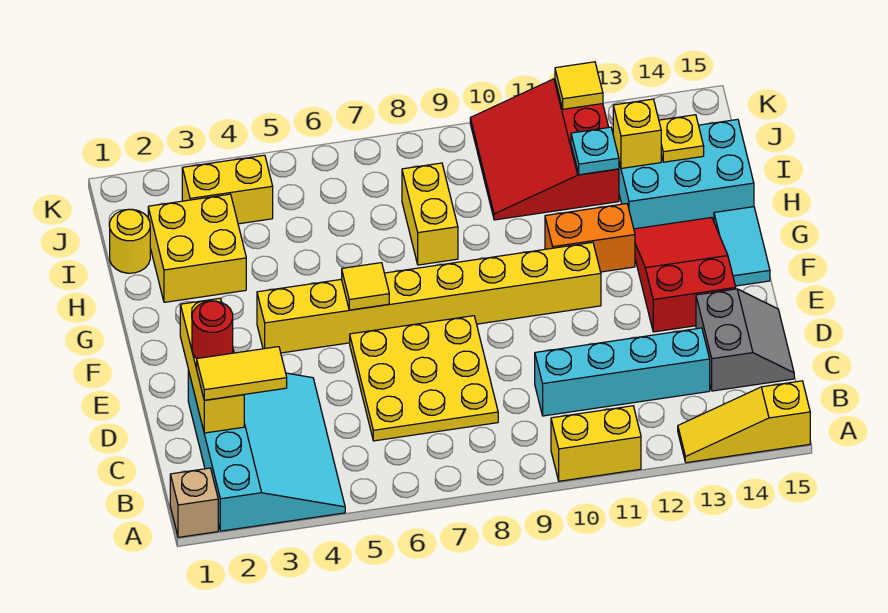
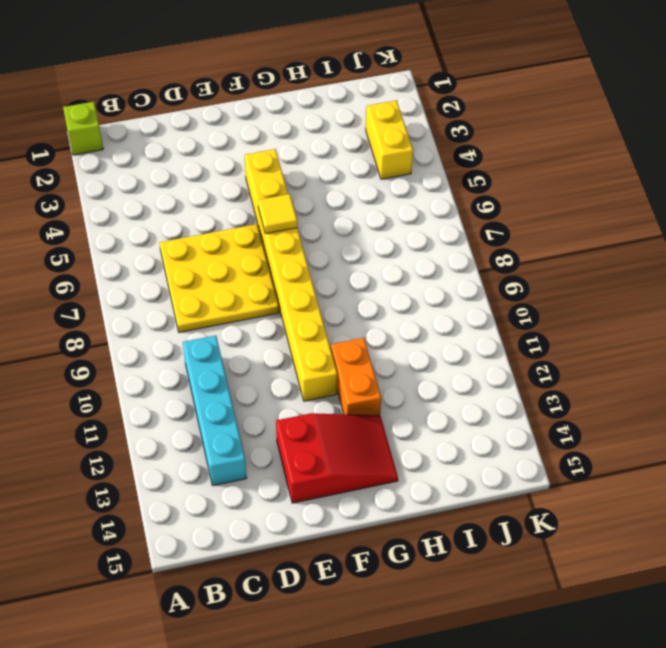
lime 1x1 brick [63,102,103,155] -> tan 1x1 brick [170,468,218,537]
none -> cyan 3x4 slope [188,370,345,531]
none -> yellow 1x2 brick [551,406,641,481]
none -> yellow 1x3 slope [678,381,810,463]

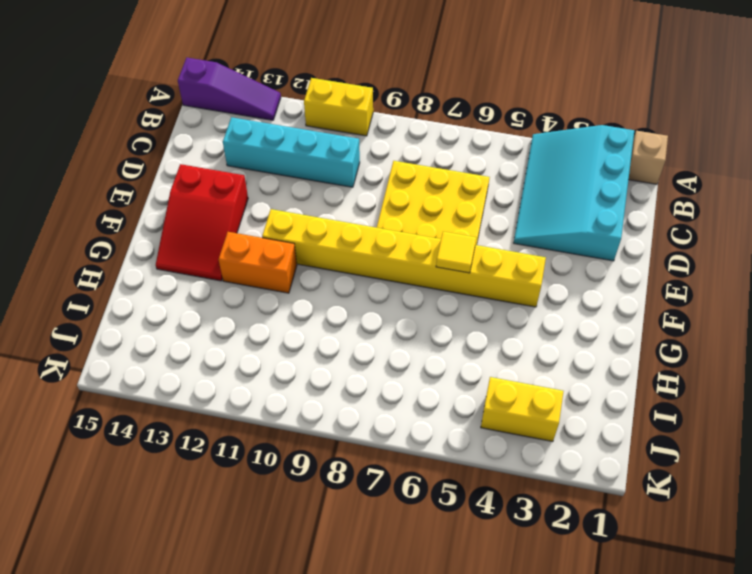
purple 1x3 slope [178,58,281,120] -> yellow 1x3 slope [678,381,810,463]
none -> grey 2x2 slope [696,289,794,391]
none -> cyan 1x2 tile [714,207,770,286]
none -> yellow 2x2 brick [148,194,246,302]

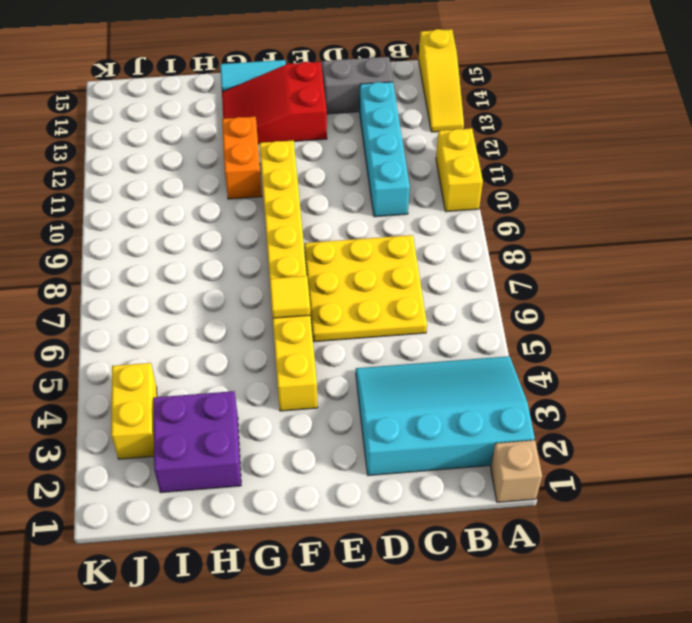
purple 2x2 brick [153,391,241,493] -> yellow 2x2 brick [148,194,246,302]
none -> yellow 1x2 brick [402,163,458,265]
none -> cyan 2x3 brick [619,119,754,229]
none -> yellow 1x1 round brick [110,209,150,273]

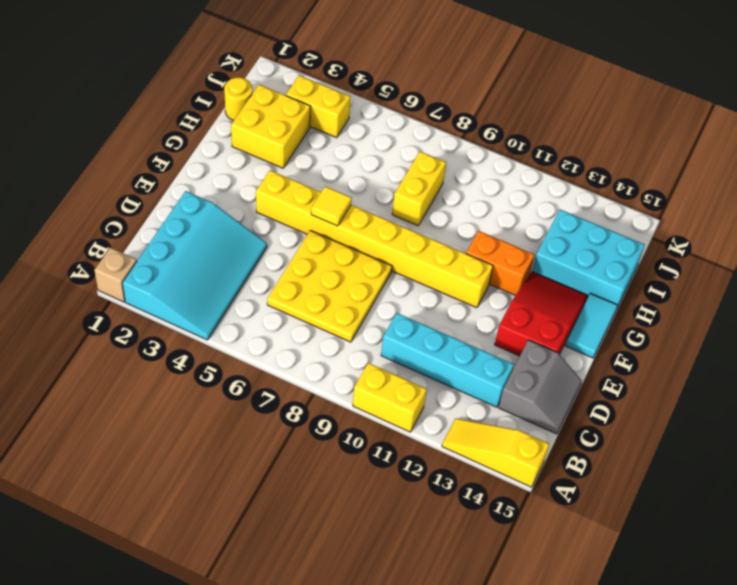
none -> red 3x3 slope [470,79,619,220]
none -> yellow 1x3 brick [180,298,244,433]
none -> cyan 1x1 plate [571,127,619,175]

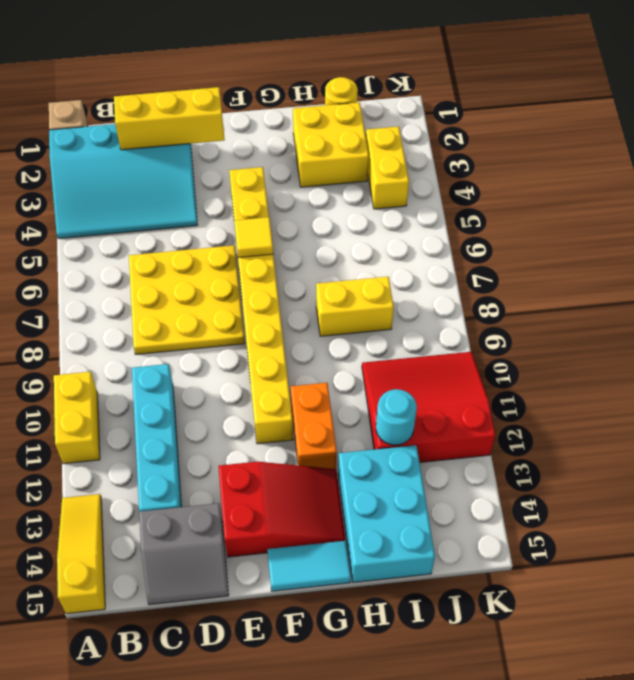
cyan 1x1 round brick [376,389,417,445] -> cyan 1x1 plate [571,127,619,175]
none -> yellow 1x1 brick [613,99,661,168]
none -> yellow 1x1 plate [659,115,704,162]
none -> yellow 1x1 tile [555,62,603,109]

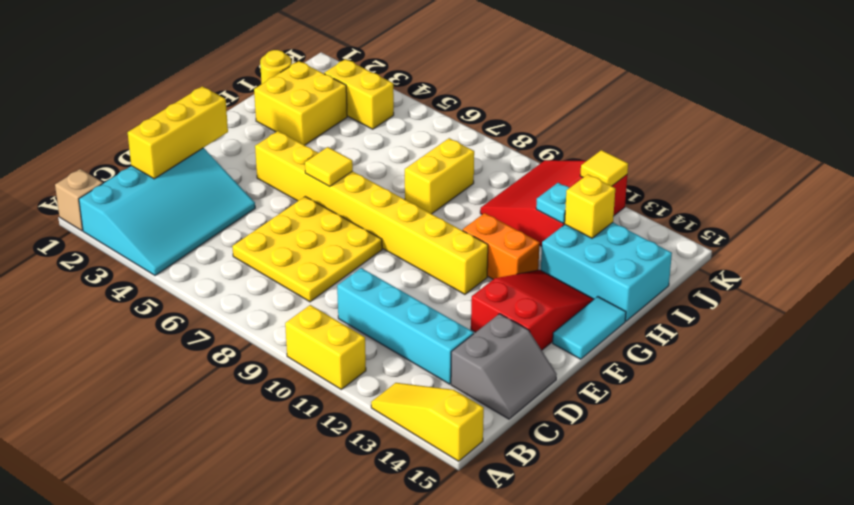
none -> yellow 1x1 plate [659,115,704,162]
none -> yellow 1x2 tile [197,347,287,400]
none -> red 1x1 round brick [192,301,233,359]

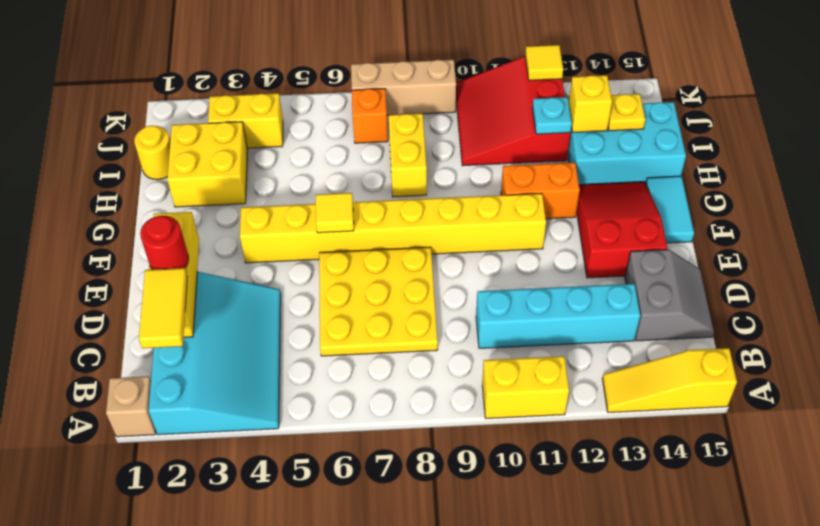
yellow 1x2 tile [139,268,187,348] -> yellow 1x2 tile turned to [197,347,287,400]
orange 1x1 brick [352,89,388,143] -> none
tan 1x3 brick [351,60,456,115] -> none

